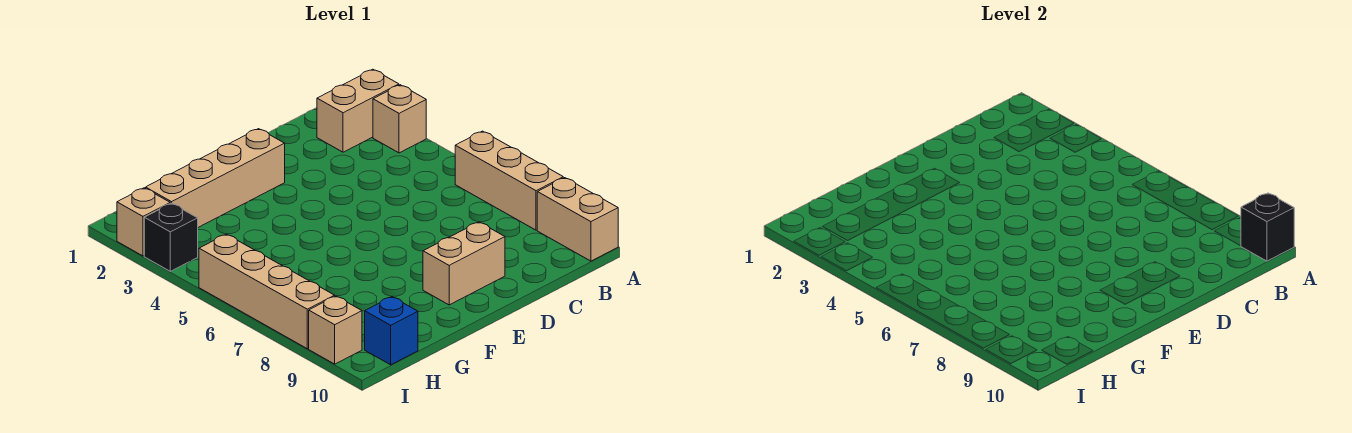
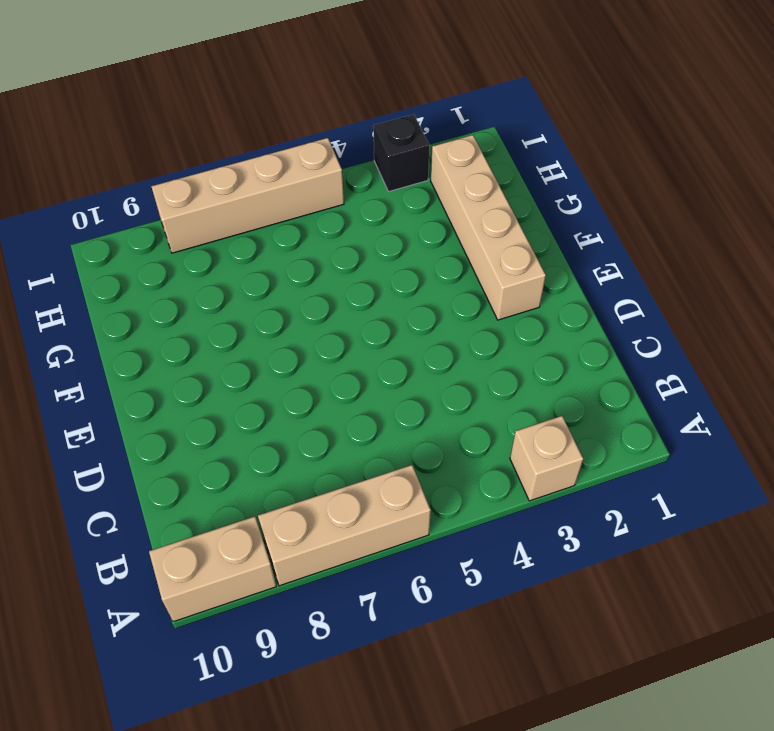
none -> tan 1x2 brick [317,69,399,152]
none -> tan 1x2 brick [423,222,505,305]
none -> blue 1x1 brick [365,297,418,365]

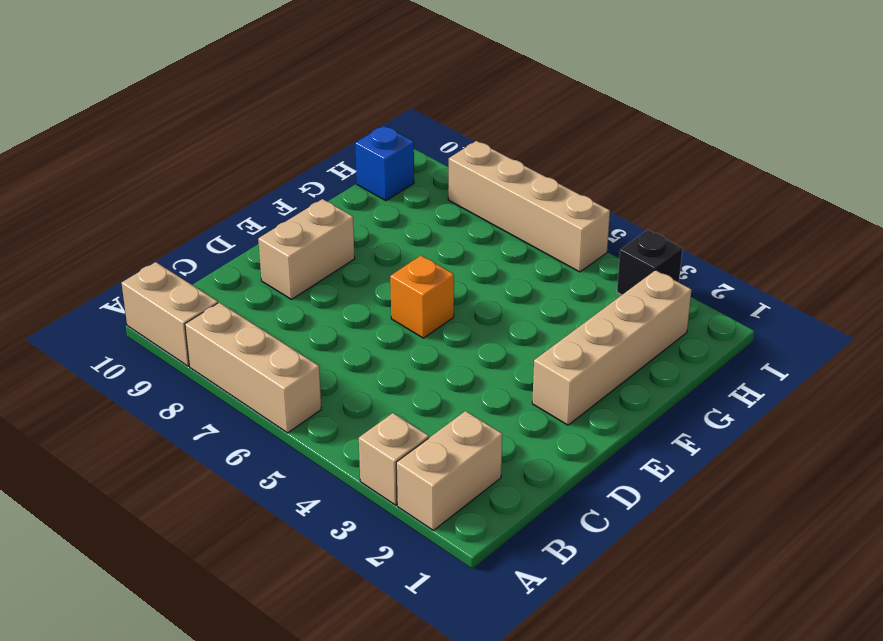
orange 1x1 brick [390,256,454,338] -> none
none -> tan 1x1 brick [117,188,170,256]
none -> tan 1x1 brick [309,296,362,364]
none -> black 1x1 brick [1241,193,1294,261]

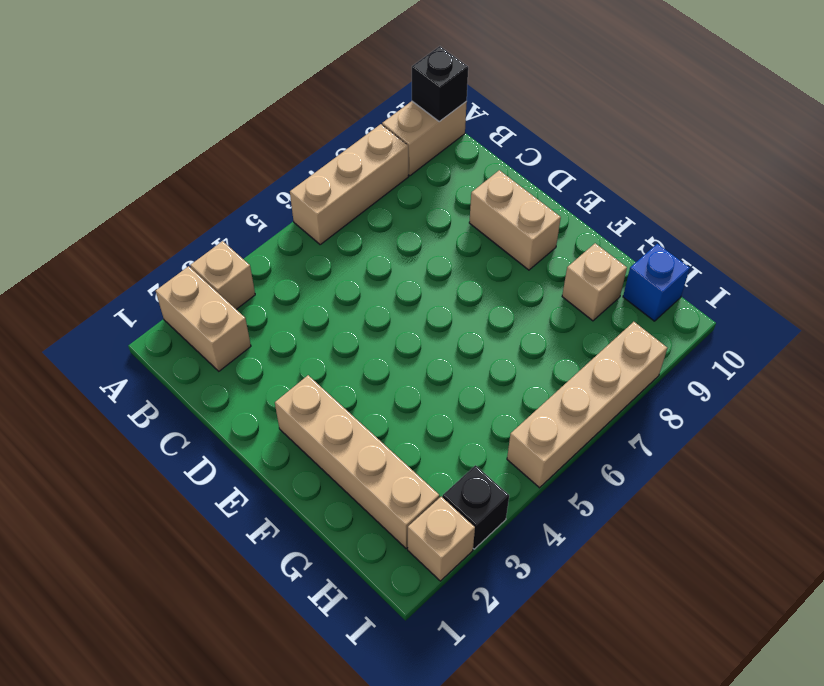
tan 1x1 brick [562,243,627,321] -> tan 1x1 brick moved to [309,296,362,364]

